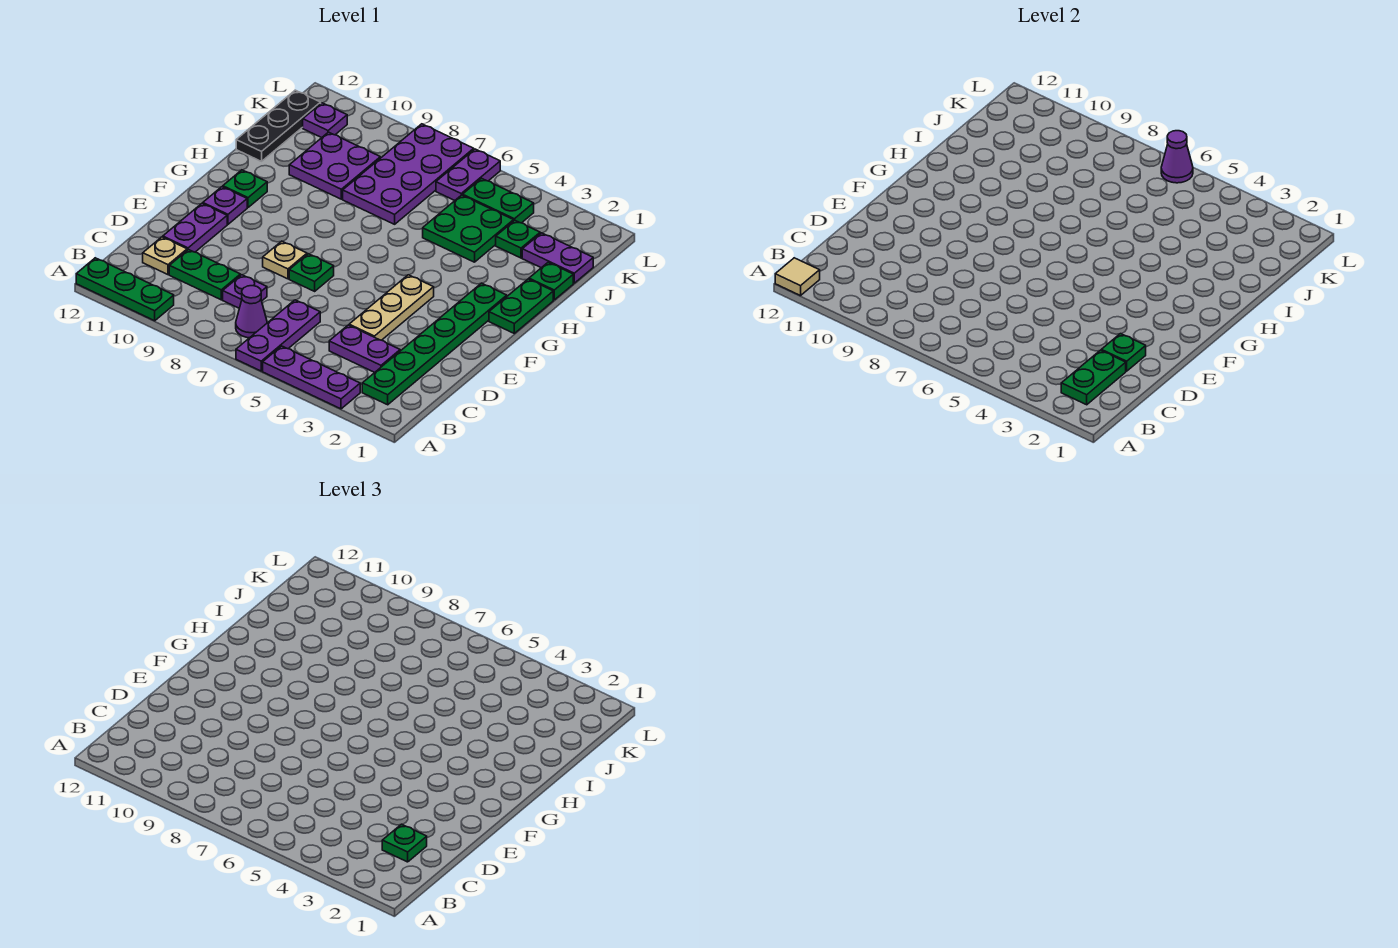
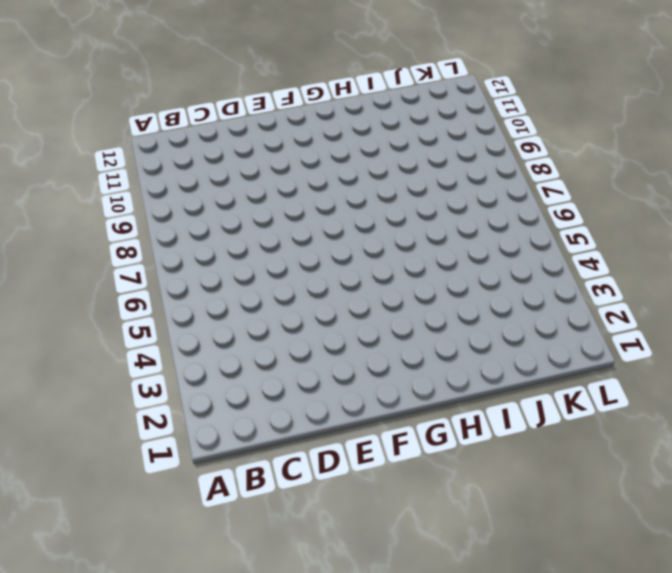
none -> purple 1x3 plate [263,346,360,409]
none -> purple 1x3 plate [236,300,320,371]
none -> green 1x3 plate [76,258,174,321]
none -> green 1x6 plate [362,283,507,405]

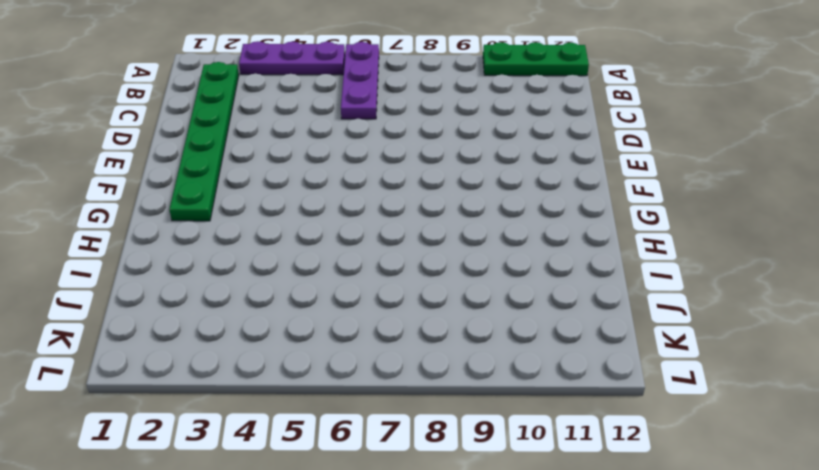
none -> purple 1x1 cone [236,286,267,338]
none -> purple 1x2 plate [329,325,400,372]
none -> purple 1x1 plate [223,275,267,308]
none -> green 1x2 plate [169,250,240,300]

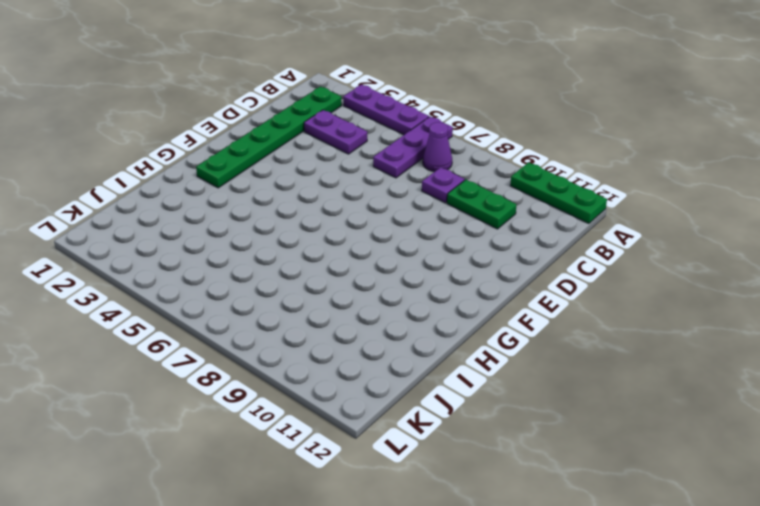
none -> tan 1x1 plate [143,237,187,275]
none -> tan 1x3 plate [349,275,434,340]
none -> purple 1x2 plate [163,203,227,252]
none -> green 1x1 plate [289,254,334,291]

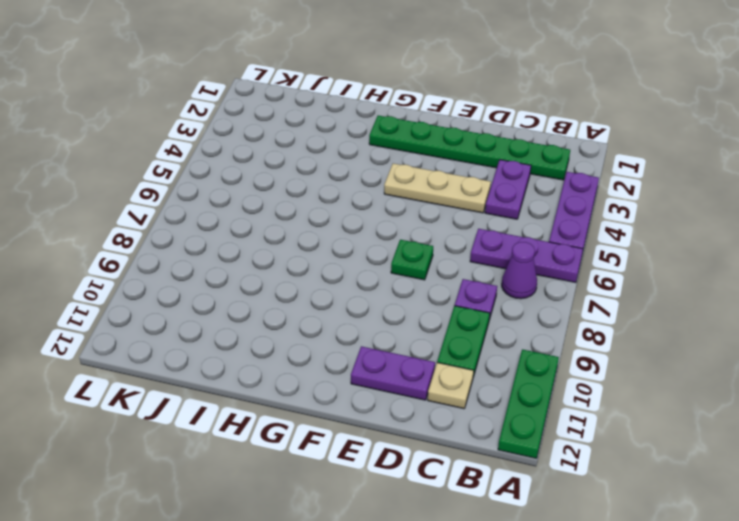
none -> tan 1x1 plate [263,241,307,279]
none -> purple 1x1 plate [203,187,247,224]
none -> green 1x2 plate [489,279,553,333]
none -> green 1x1 plate [223,170,267,207]

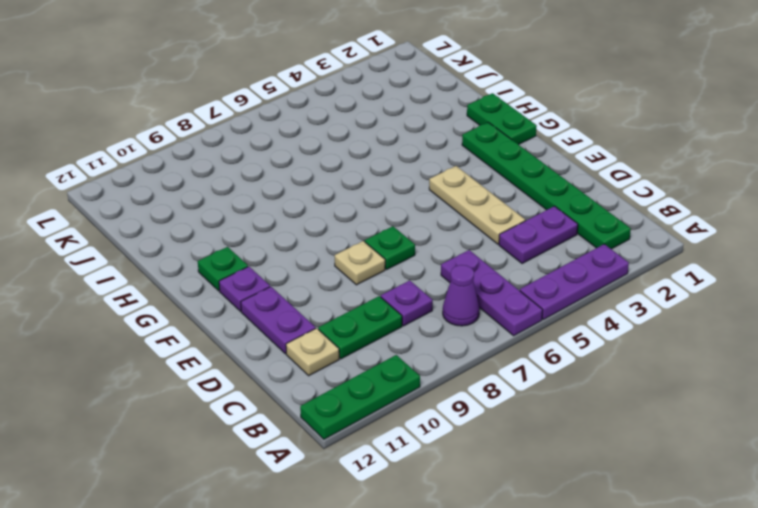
none -> green 1x1 plate [529,262,573,300]
none -> green 2x2 plate [423,195,514,262]
none -> purple 2x4 plate [343,124,474,224]
none -> purple 2x2 plate [289,132,380,199]

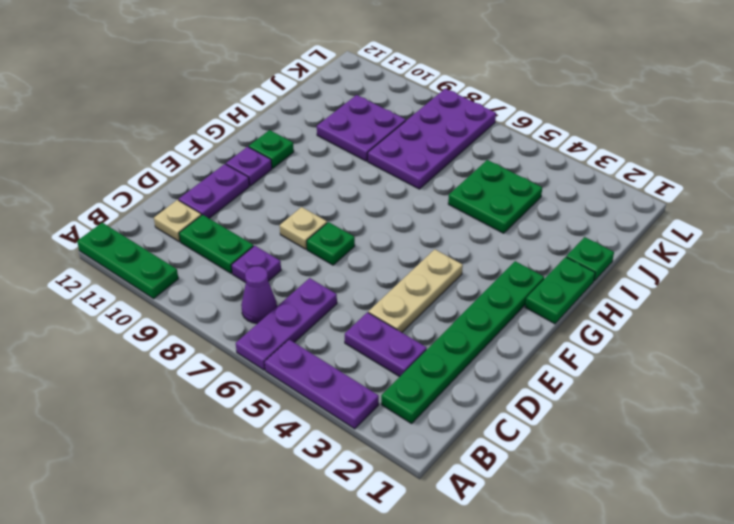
none -> black 1x3 plate [236,90,321,161]
none -> purple 1x2 plate [522,233,593,283]
none -> green 1x1 plate [496,221,540,258]
none -> green 1x2 plate [463,178,534,223]

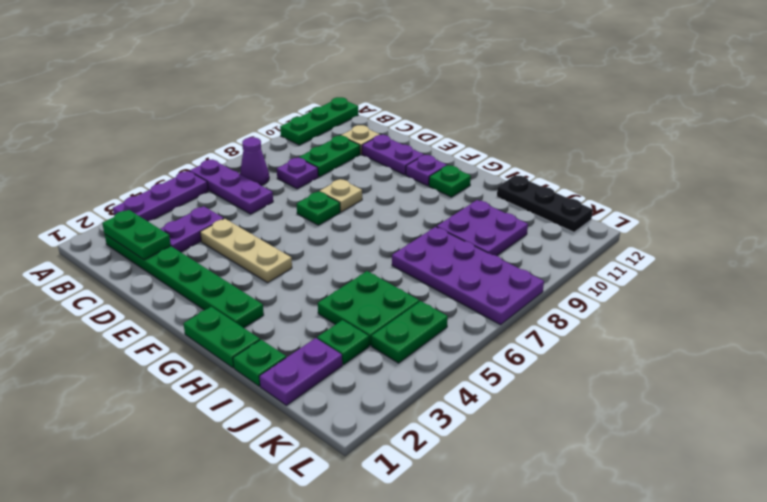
none -> purple 1x2 plate [436,149,500,200]
none -> purple 1x1 plate [303,103,347,138]
none -> tan 1x1 tile [775,258,820,296]
none -> green 1x1 plate [1101,334,1146,371]

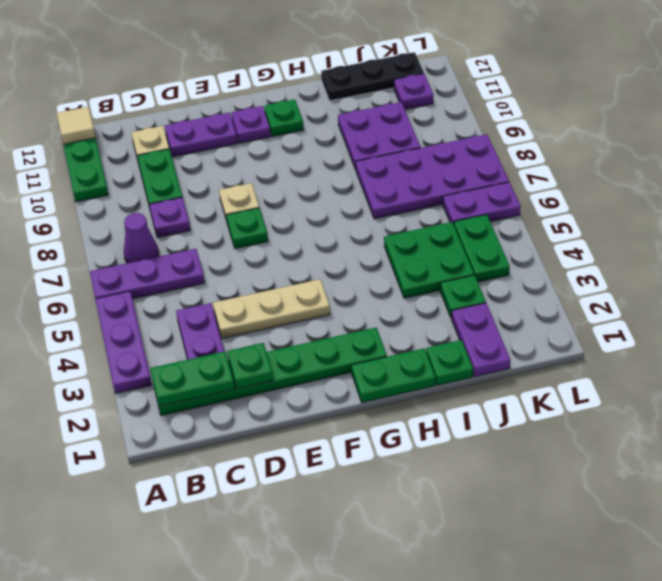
none -> purple 1x1 cone [1161,131,1193,183]
none -> green 1x1 plate [382,824,427,862]

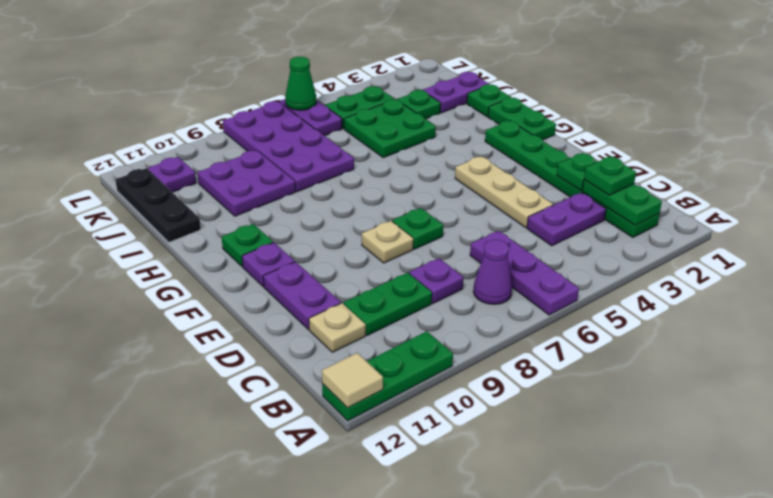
green 1x1 cone [285,57,317,110] -> purple 1x1 cone [1161,131,1193,183]
none -> purple 1x3 plate [263,346,360,409]

